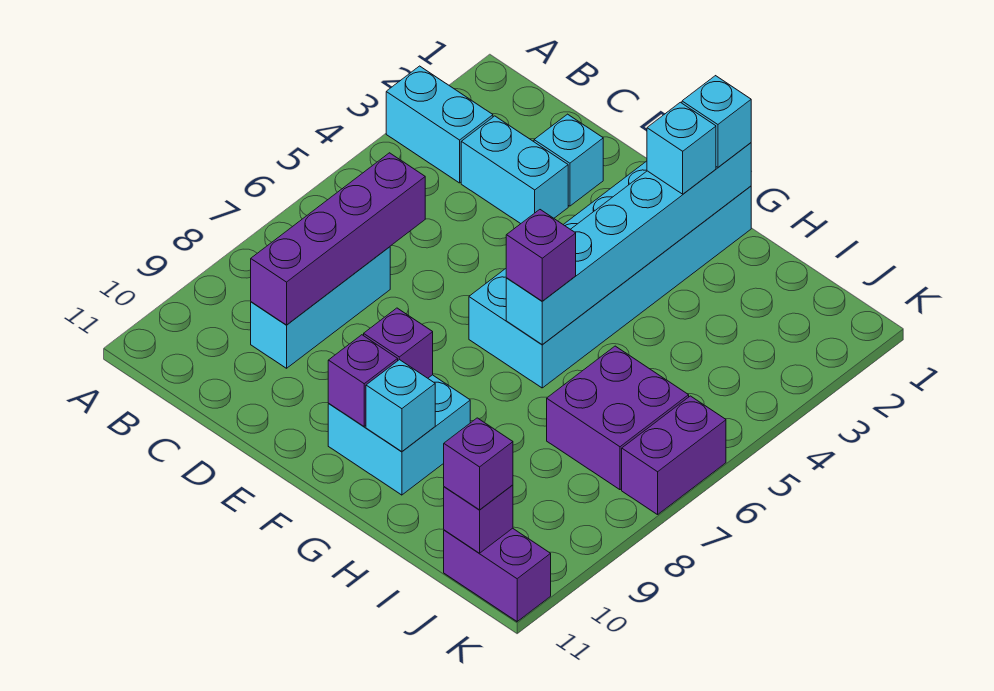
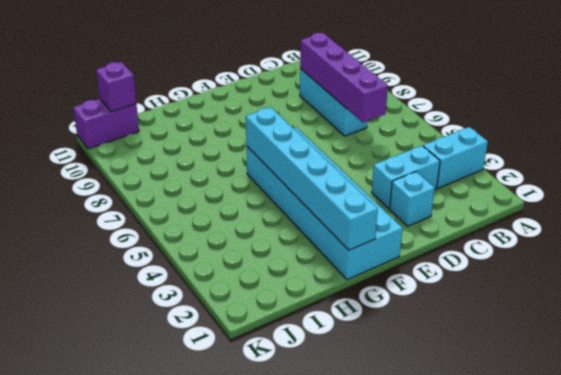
none -> cyan 2x2 brick [328,375,470,495]
none -> purple 2x2 brick [547,346,689,490]
none -> purple 1x2 brick [622,396,726,515]

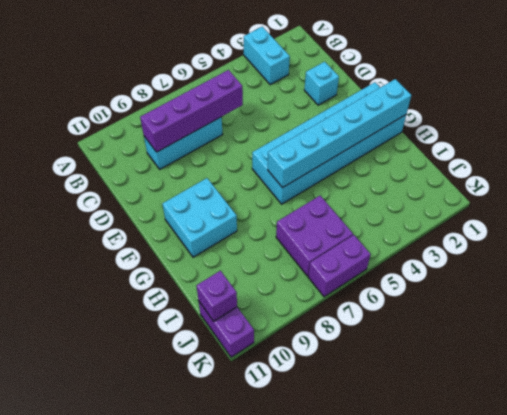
none -> cyan 1x2 brick [461,116,568,224]
none -> purple 1x1 brick [364,308,433,378]
none -> purple 1x1 brick [328,335,398,426]

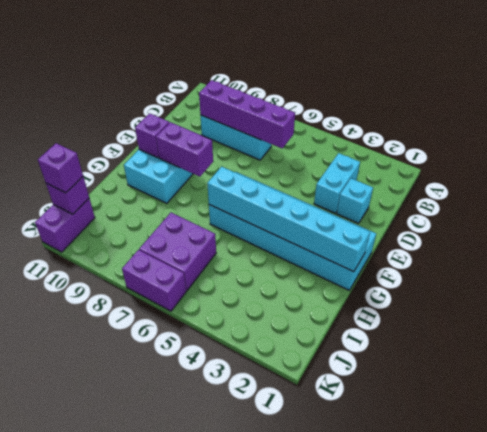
purple 1x2 brick [156,122,213,177] -> purple 1x1 brick [364,308,433,378]
none -> cyan 1x2 brick [386,66,493,183]
none -> cyan 1x1 brick [366,360,435,452]
none -> cyan 1x1 brick [682,76,751,167]

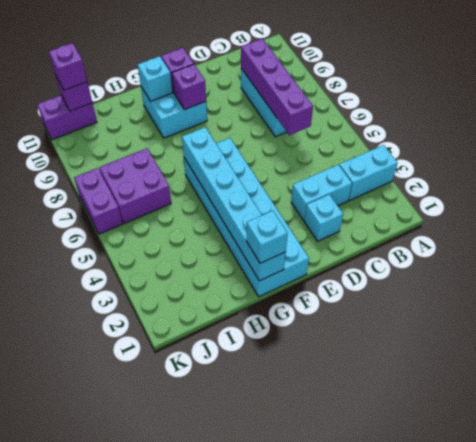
none -> cyan 1x1 brick [647,102,716,194]
none -> purple 1x1 brick [506,210,576,301]

